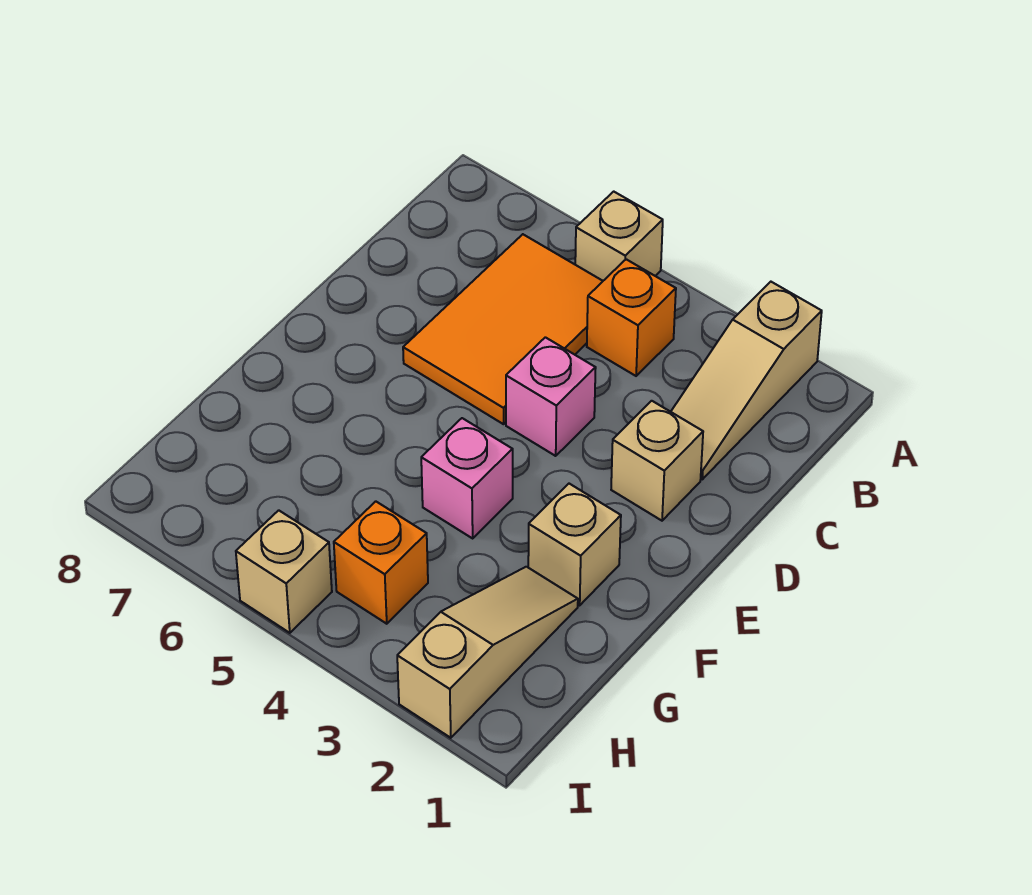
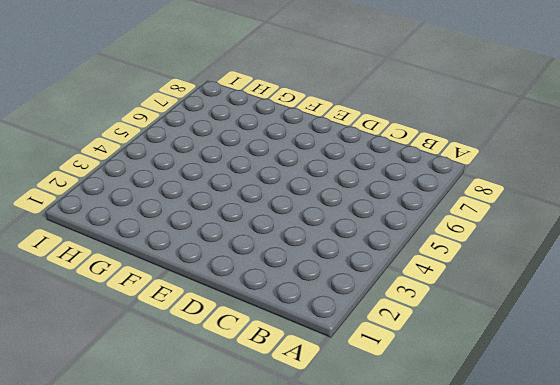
none -> tan 1x3 slope [671,282,822,479]
none -> tan 1x1 brick [575,192,663,281]

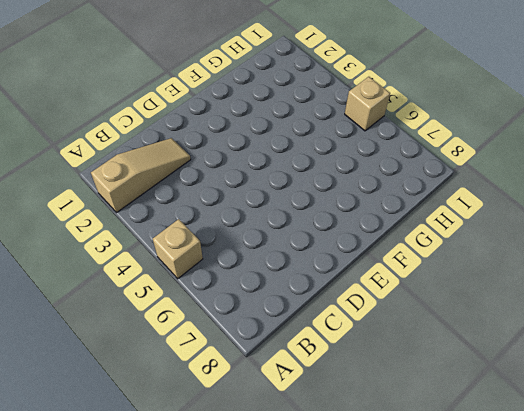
none -> orange 1x1 brick [587,259,676,376]
none -> orange 2x3 tile [403,234,603,424]

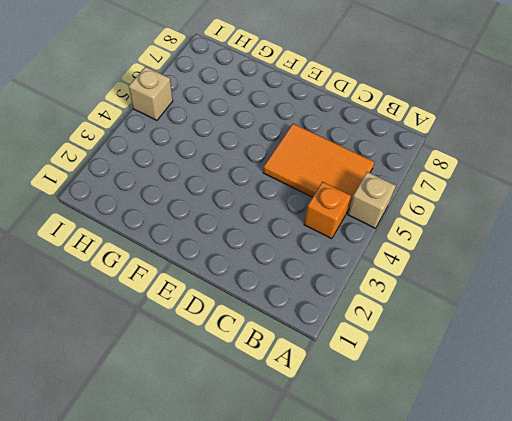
none -> tan 1x3 slope [671,282,822,479]
none -> tan 1x1 brick [611,401,703,521]

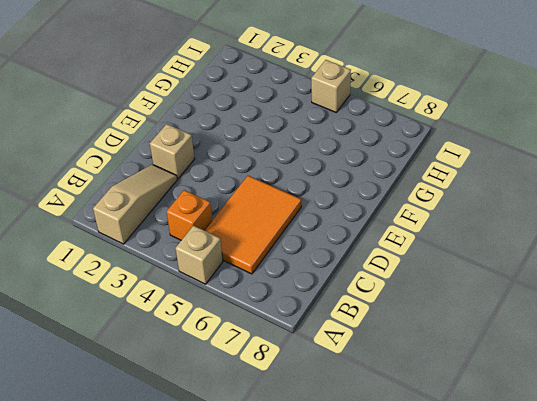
none -> pink 1x1 brick [506,337,596,456]
none -> tan 1x1 brick [528,484,621,605]

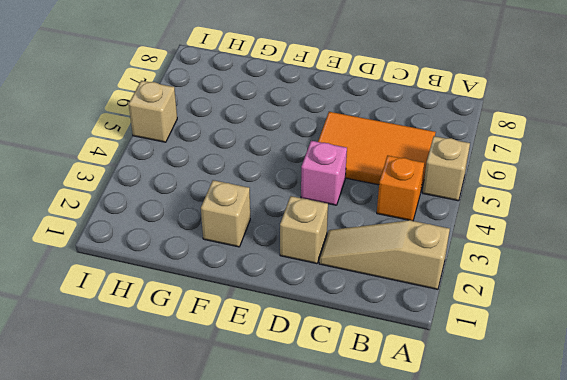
none -> pink 1x1 brick [421,418,513,538]
none -> tan 1x3 slope [397,567,578,738]

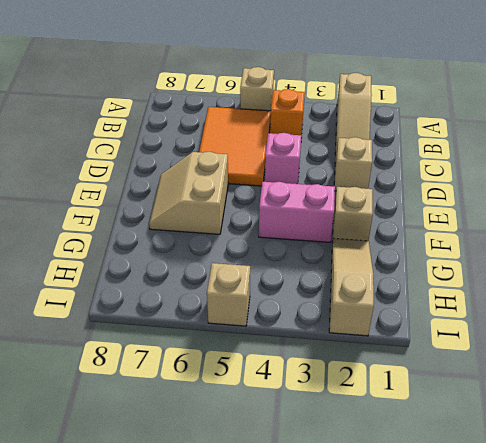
tan 2x2 slope [149,152,228,234] -> none
pink 1x2 brick [259,182,335,242] -> pink 1x1 brick [421,418,513,538]
none -> orange 1x1 brick [334,501,428,624]

